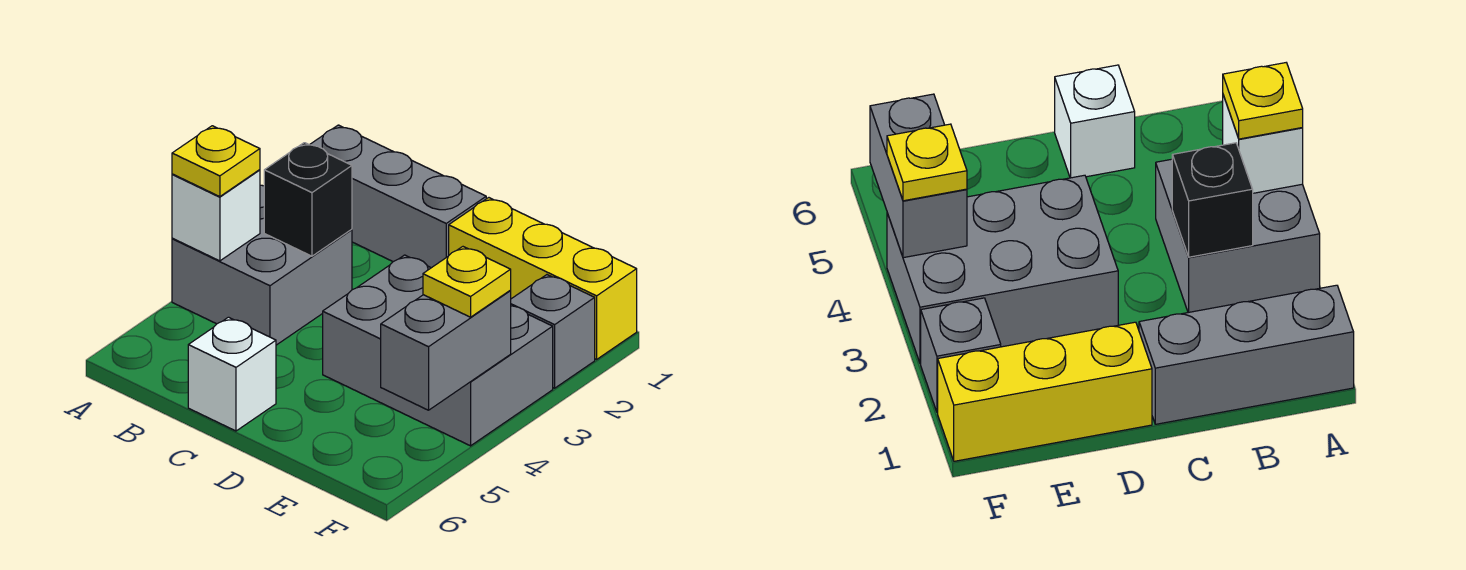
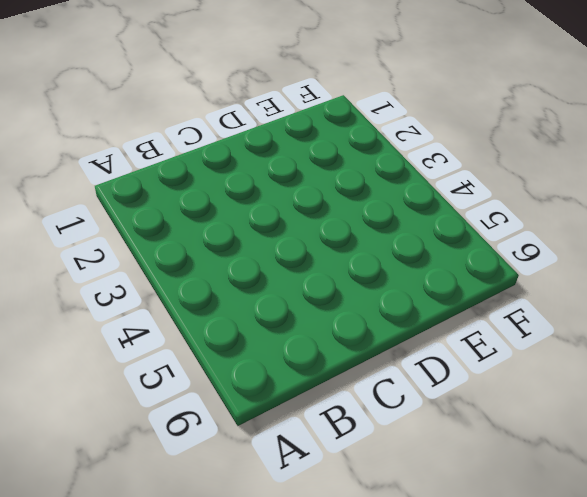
none -> grey 1x3 brick [310,125,486,268]
none -> grey 2x2 brick [172,185,352,345]

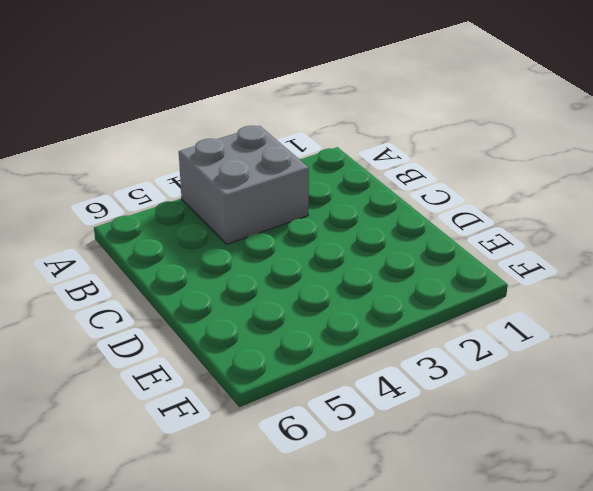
none -> grey 1x3 brick [310,125,486,268]
none -> white 1x1 brick [188,317,276,431]

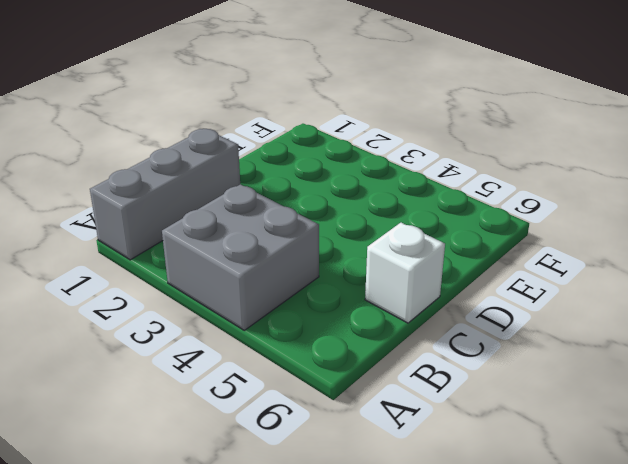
none -> yellow 1x3 brick [449,198,637,359]
none -> grey 2x3 brick [323,255,553,446]

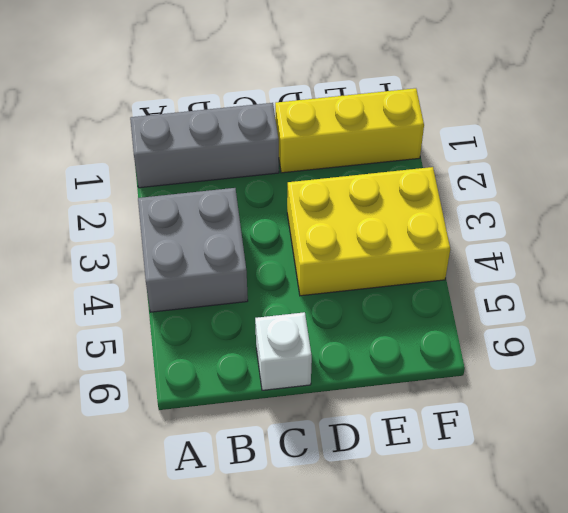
yellow 2x3 brick [287,167,450,296] -> grey 2x3 brick [323,255,553,446]
none -> grey 1x1 brick [511,275,595,388]
none -> white 1x1 brick [172,170,260,261]

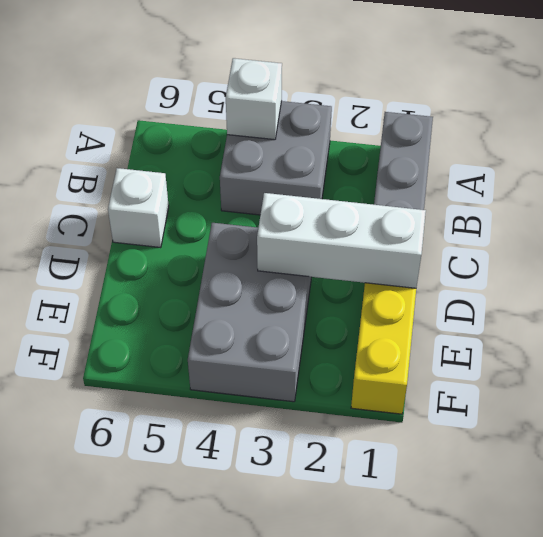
white 1x3 brick [257,193,426,288] -> none
none -> grey 1x1 brick [511,275,595,388]
none -> black 1x1 brick [264,143,352,256]

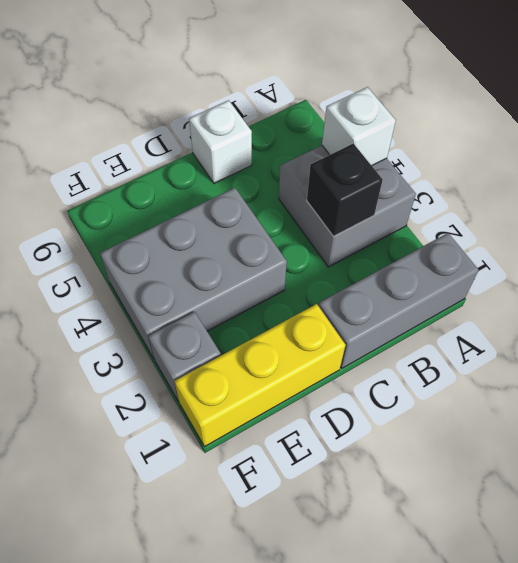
none -> grey 1x2 brick [381,291,511,410]
none -> yellow 1x1 plate [172,126,260,197]

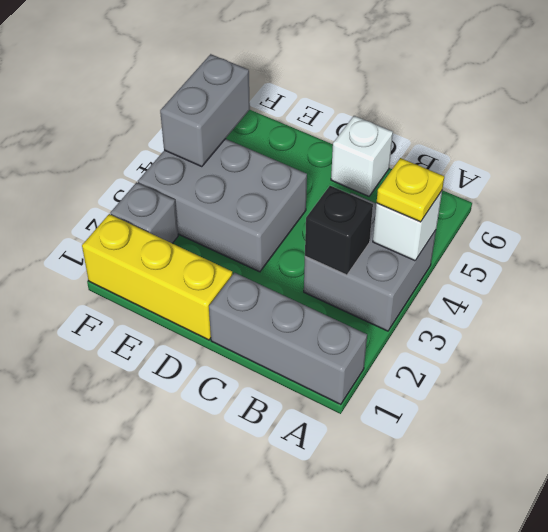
none -> yellow 1x1 plate [423,247,511,317]

